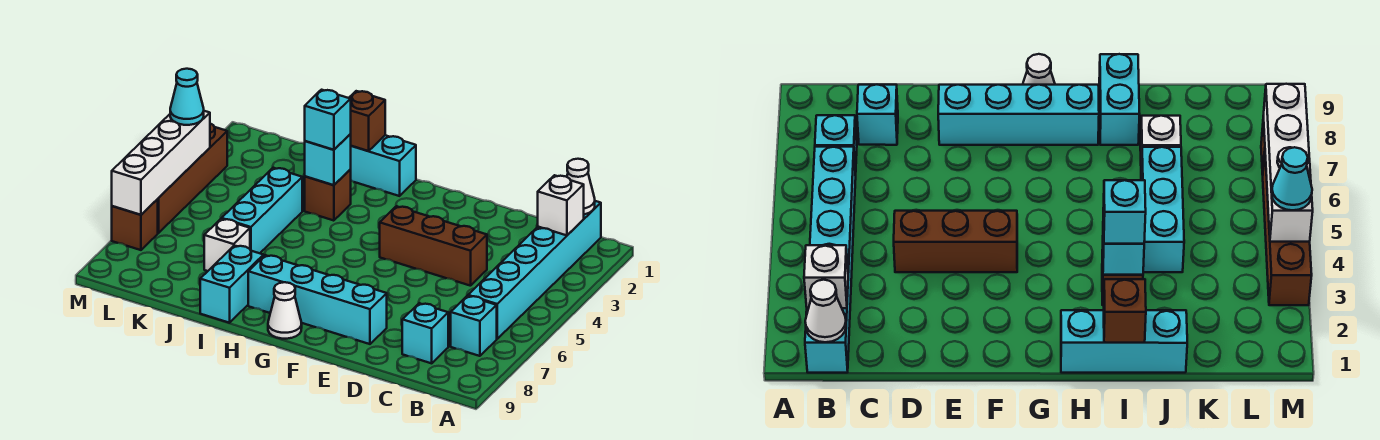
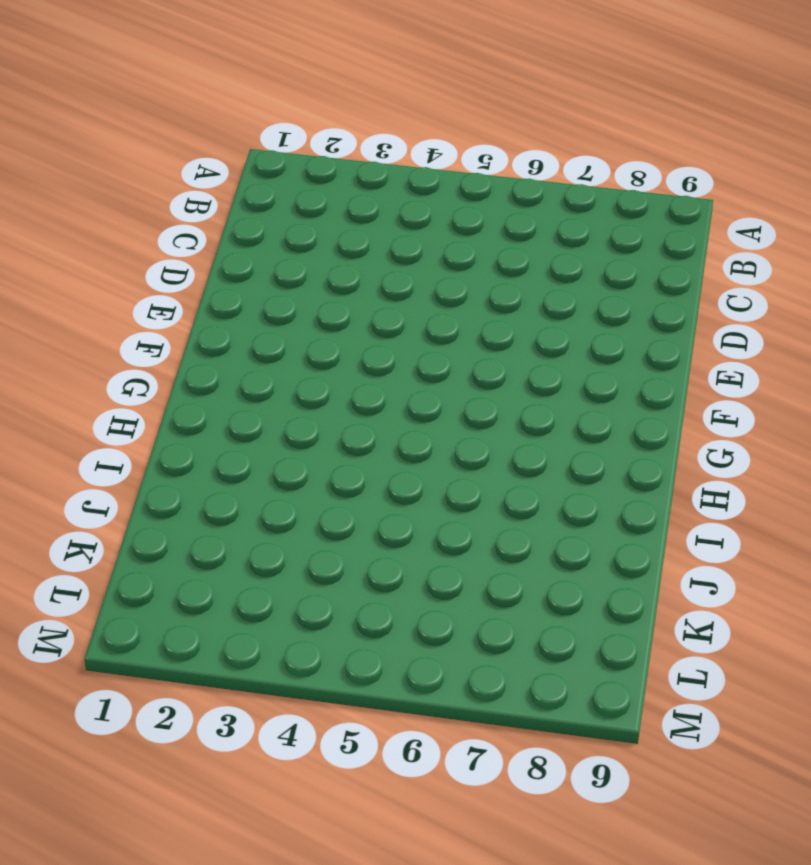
none -> cyan 1x6 brick [468,201,601,339]
none -> cyan 1x1 brick [451,296,497,356]
none -> cyan 1x1 brick [402,303,448,363]

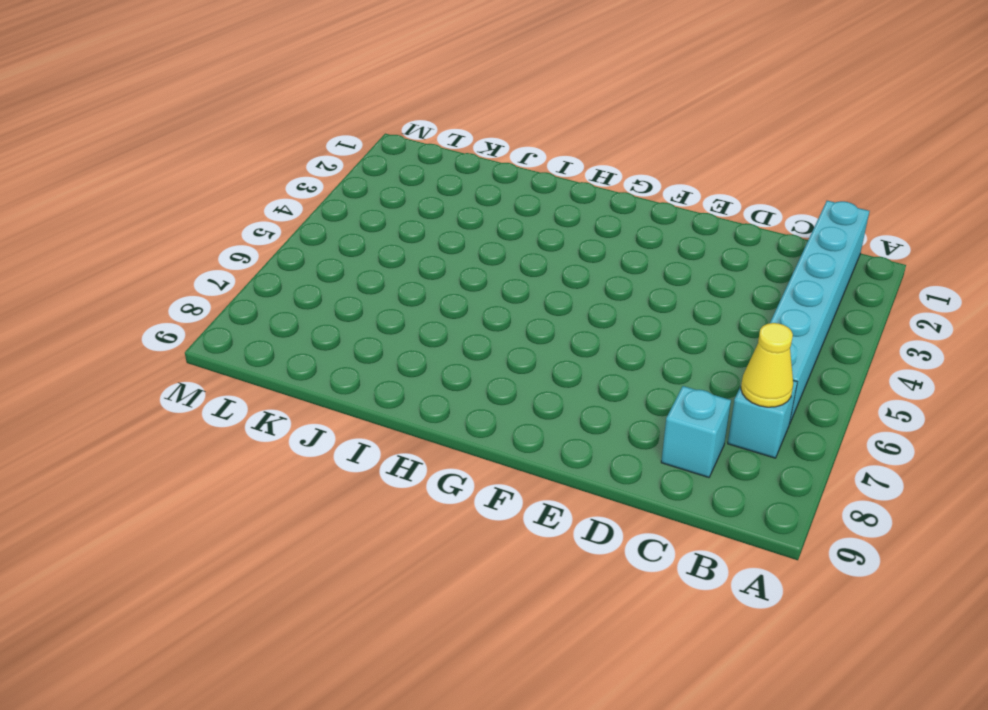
yellow 1x1 cone [741,323,793,407] -> none
none -> brown 1x3 brick [380,206,487,286]
none -> cyan 1x4 brick [248,255,387,344]
none -> white 1x1 cone [268,282,302,339]

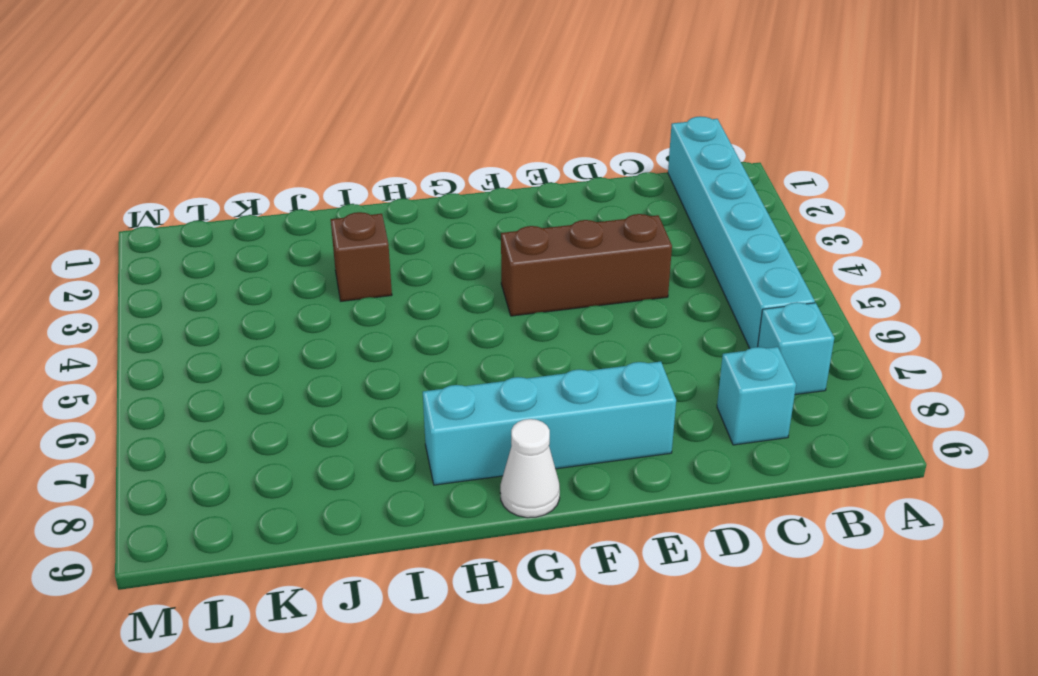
none -> cyan 1x3 brick [350,135,416,196]
none -> cyan 1x2 brick [200,246,264,323]
none -> cyan 1x3 brick [222,168,302,253]

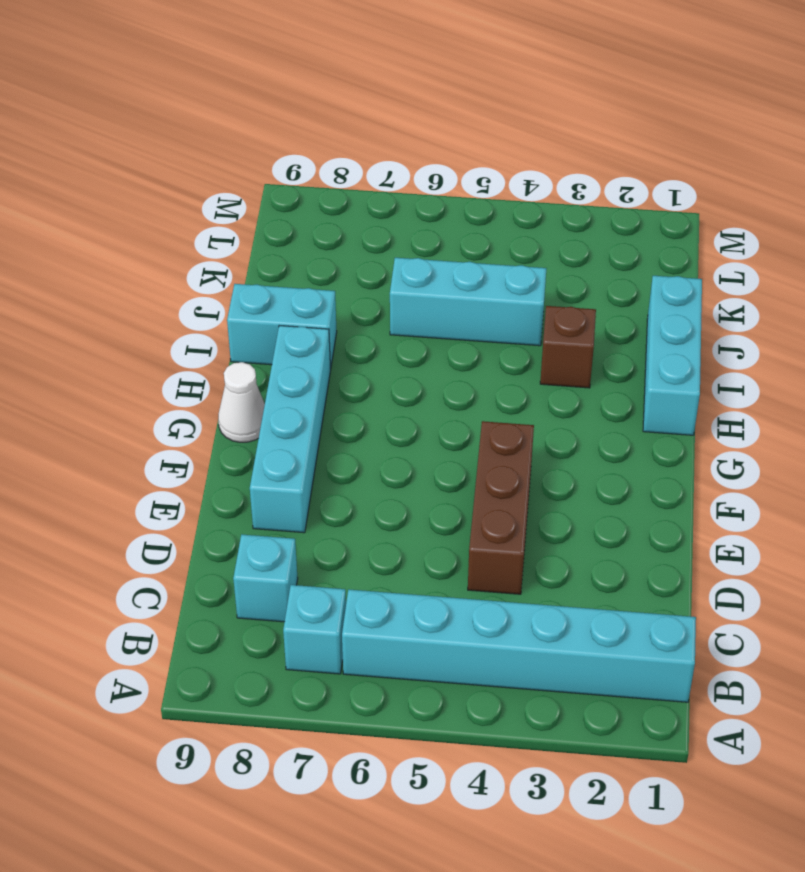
none -> white 1x1 brick [204,219,250,271]
none -> brown 1x4 brick [158,124,227,233]
none -> brown 1x1 brick [112,199,158,250]

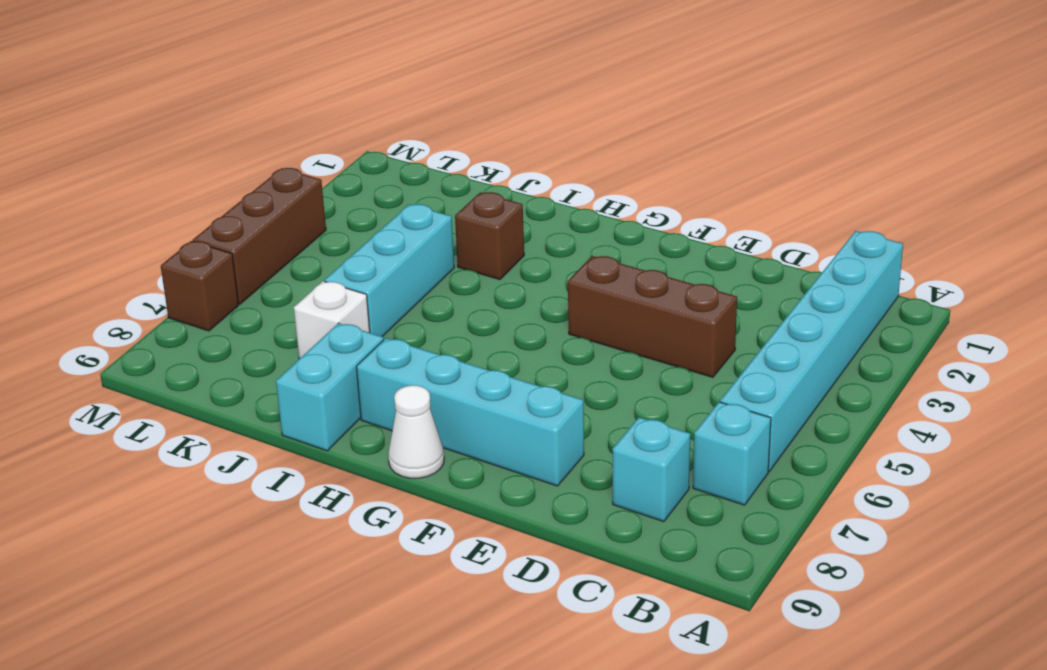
brown 1x3 brick [193,168,326,304] -> brown 1x4 brick [158,124,227,233]
none -> cyan 1x3 brick [350,135,416,196]
none -> white 1x1 cone [567,159,595,214]
none -> white 1x1 brick [538,175,584,235]

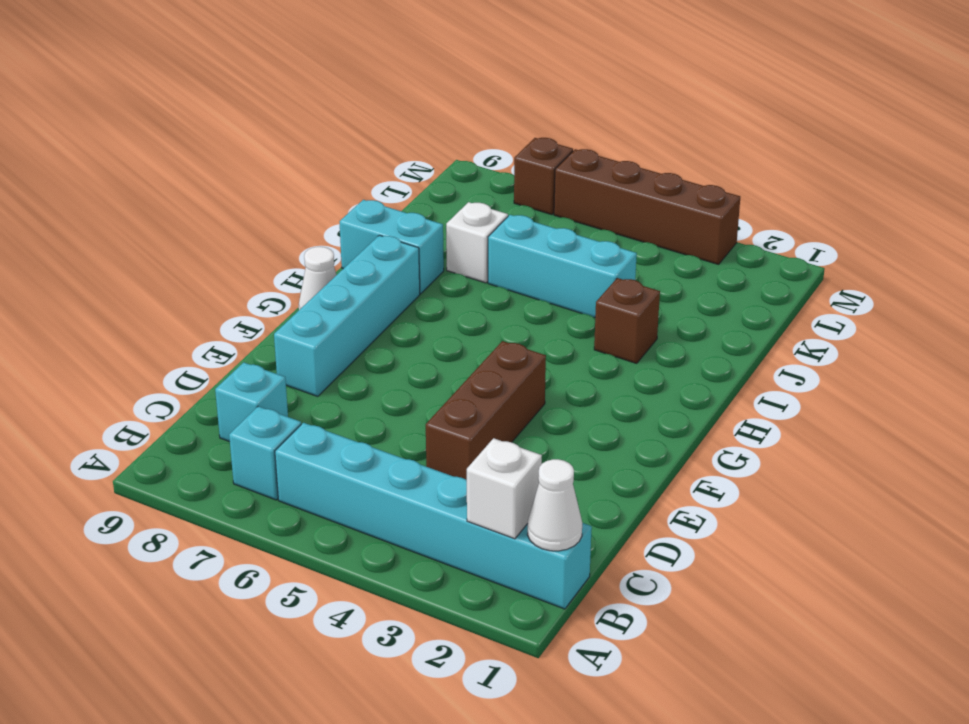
none -> cyan 1x3 brick [350,135,416,196]
none -> brown 1x1 brick [349,91,385,151]
none -> cyan 1x1 brick [305,134,351,185]

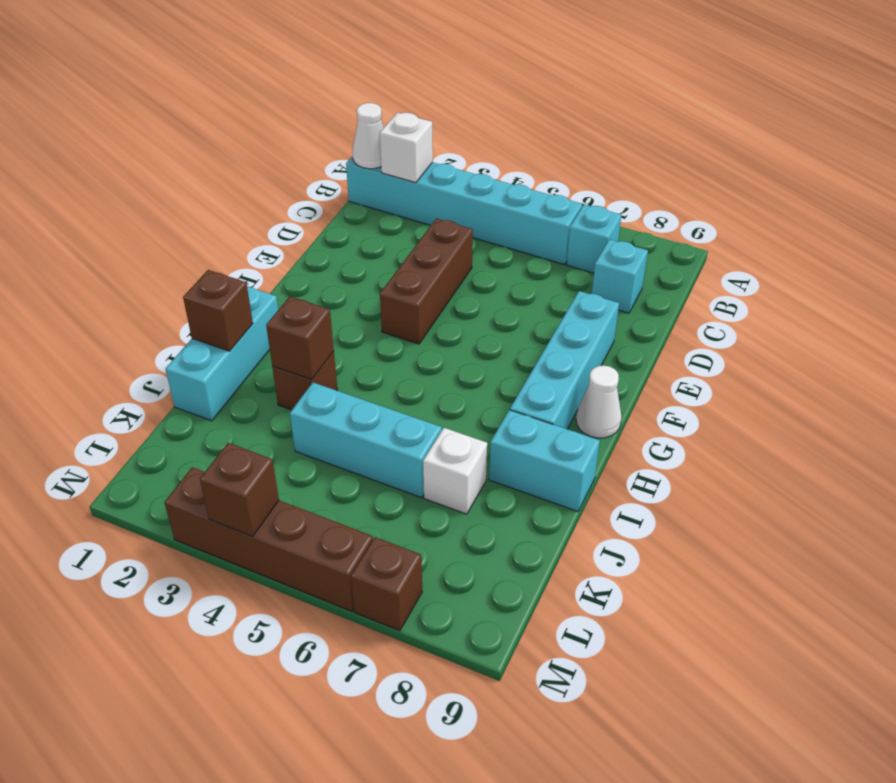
brown 1x1 brick [266,296,334,379] -> cyan 1x1 brick [305,134,351,185]
brown 1x1 brick [200,443,279,536] -> white 1x4 brick [112,111,210,215]
none -> cyan 1x1 brick [305,90,351,150]
none -> cyan 1x1 cone [170,69,204,125]

